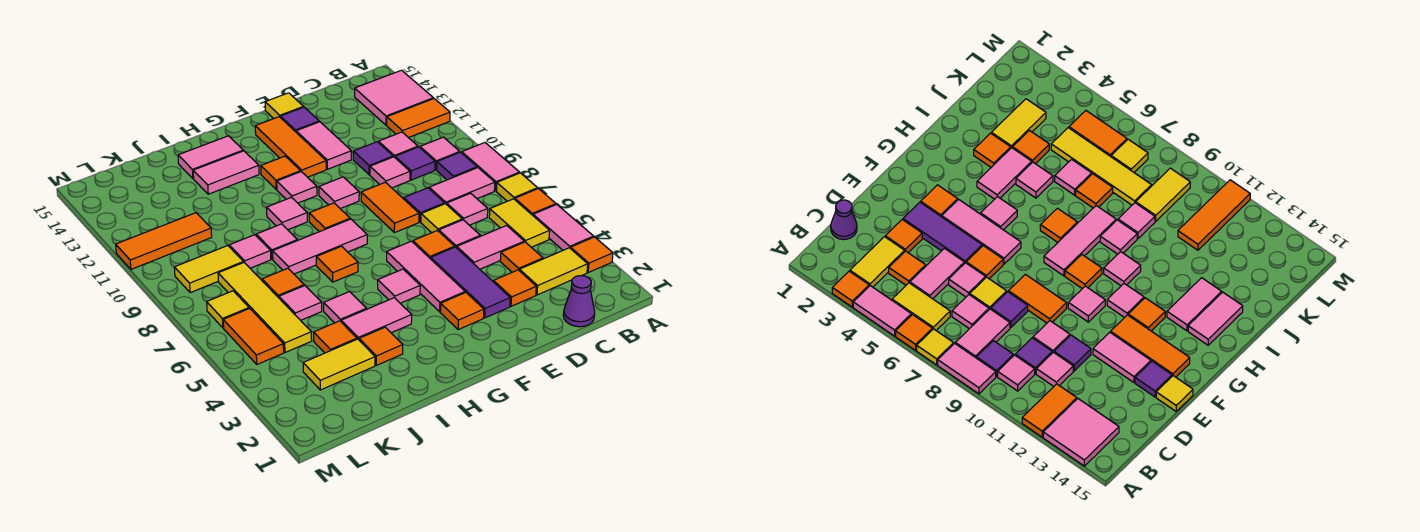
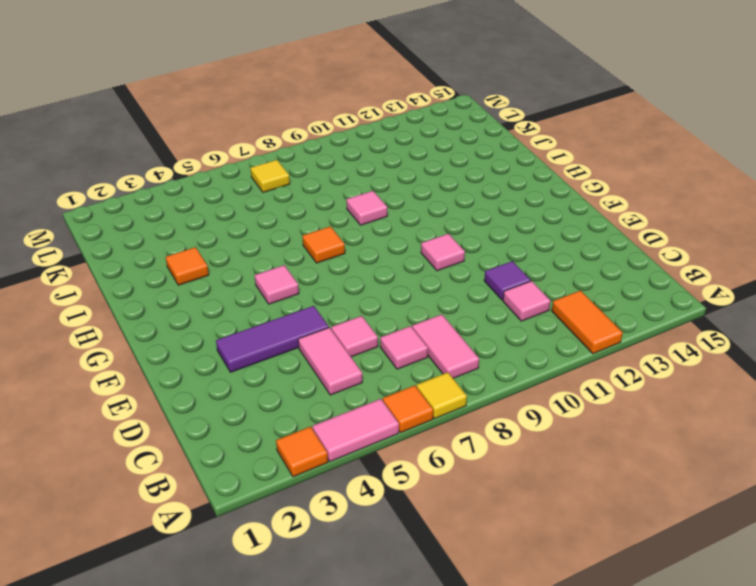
none -> pink 1x2 tile [462,143,520,191]
none -> pink 2x2 tile [355,70,433,125]
none -> yellow 1x2 tile [519,248,588,295]
none -> yellow 1x2 tile [489,199,550,247]

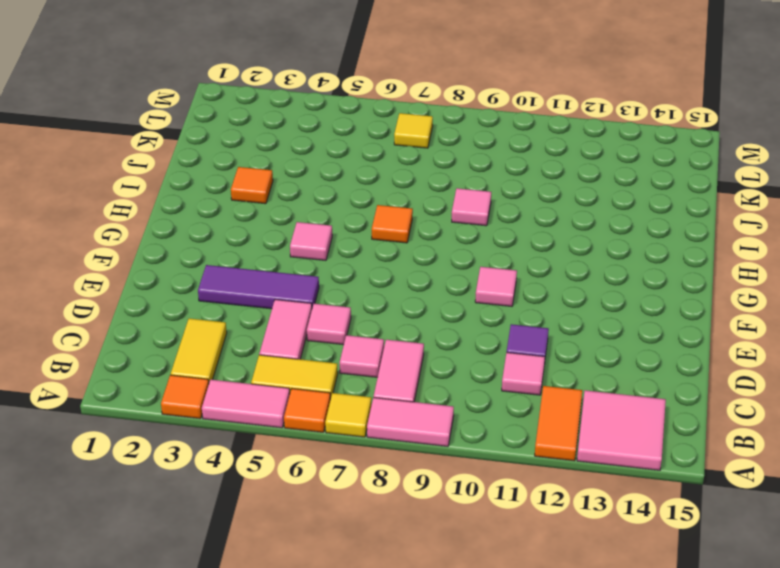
none -> purple 1x1 tile [437,152,477,180]
none -> pink 1x1 tile [420,137,460,170]
none -> purple 1x1 cone [563,276,595,327]
none -> orange 1x1 tile [500,242,543,272]

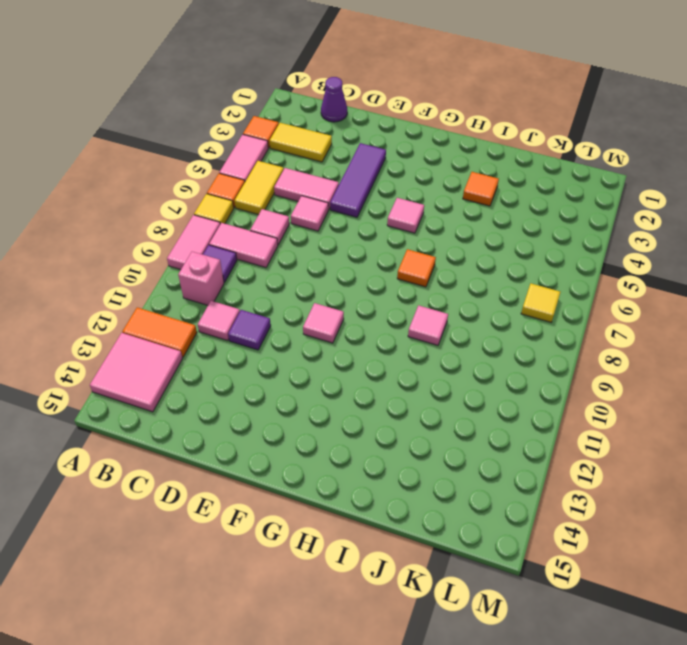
pink 1x1 brick [178,252,224,305] -> pink 1x1 tile [420,137,460,170]
none -> orange 1x1 tile [500,242,543,272]
none -> purple 1x1 tile [395,147,435,180]
none -> orange 1x1 tile [493,270,536,306]
none -> yellow 1x1 tile [421,204,462,233]

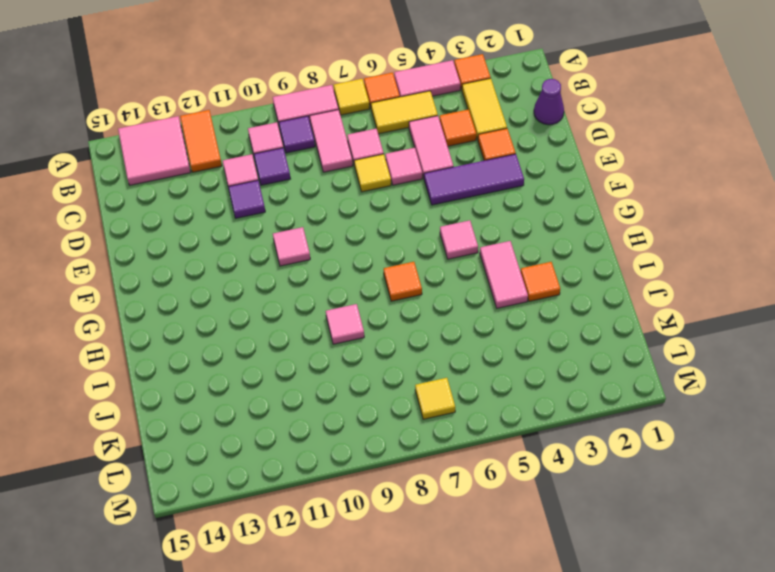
none -> purple 1x1 tile [404,188,445,222]
none -> pink 1x1 tile [370,157,410,188]
none -> orange 1x1 tile [413,231,455,259]
none -> orange 1x2 tile [361,182,419,233]

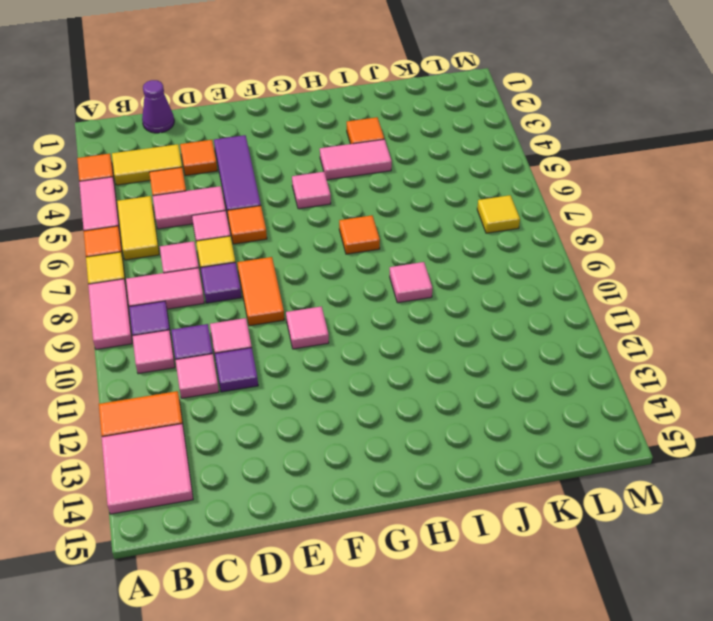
none -> pink 1x2 tile [296,122,351,169]
none -> purple 1x1 tile [281,107,319,132]
none -> yellow 1x1 tile [265,93,303,119]
none -> orange 1x1 tile [440,293,484,330]

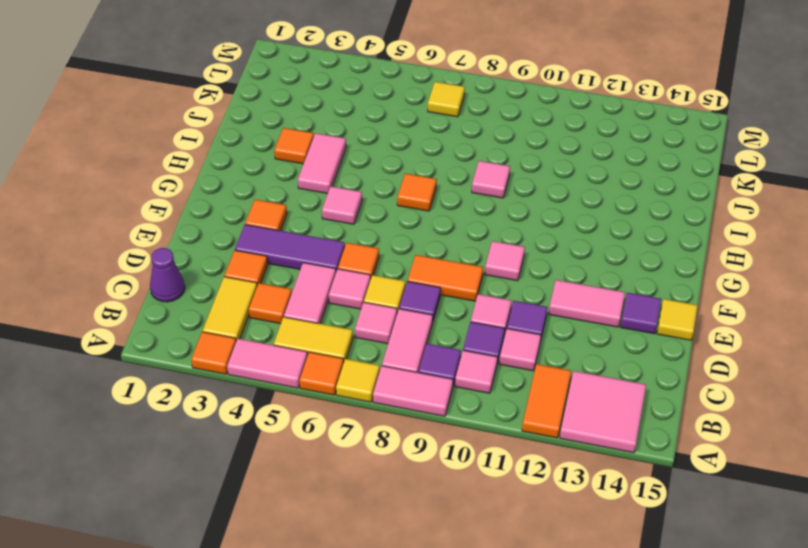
none -> pink 1x3 tile [387,241,465,312]
none -> orange 1x3 tile [255,117,326,177]
none -> pink 1x3 tile [273,219,367,274]
none -> orange 1x1 tile [309,203,350,232]

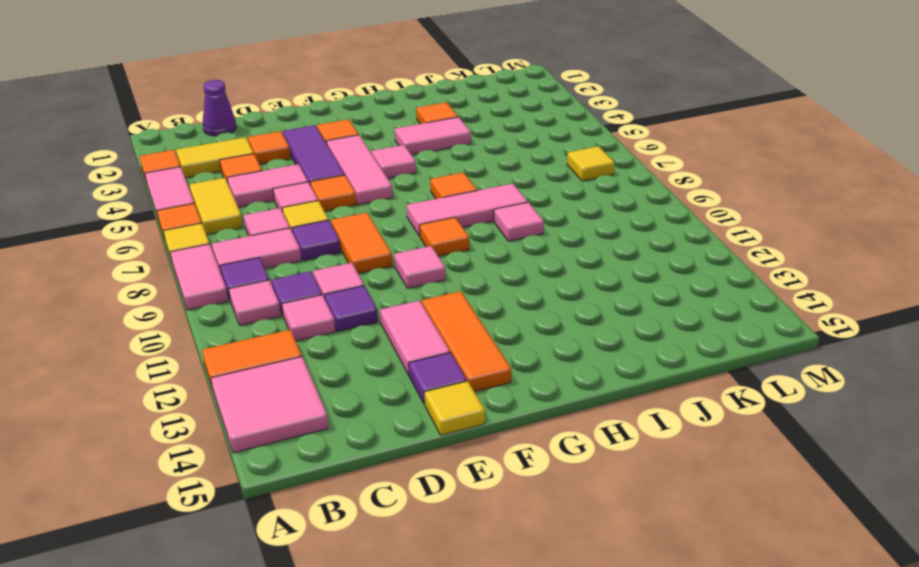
none -> pink 1x1 tile [277,172,317,203]
none -> orange 1x1 tile [261,156,301,189]
none -> pink 1x1 tile [267,197,307,230]
none -> pink 1x2 tile [193,151,259,194]

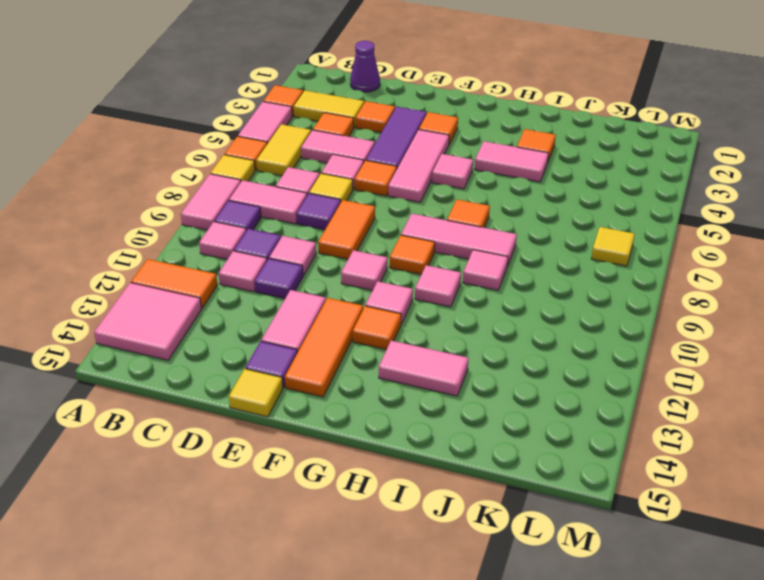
none -> pink 1x2 tile [178,136,243,179]
none -> pink 1x1 tile [324,292,366,323]
none -> yellow 1x2 tile [303,339,375,390]
none -> orange 1x1 tile [314,321,357,353]

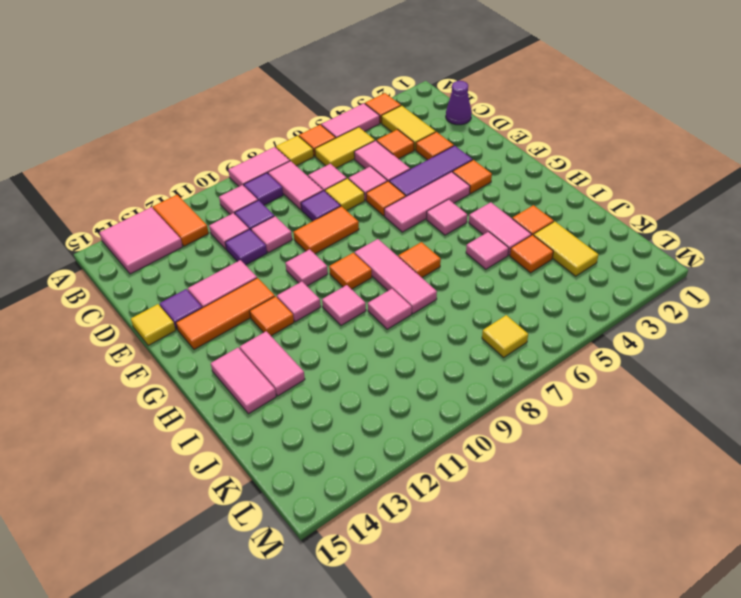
none -> pink 1x1 tile [279,286,322,320]
none -> orange 1x1 tile [262,268,304,298]
none -> pink 1x1 tile [229,235,271,268]
none -> yellow 1x4 tile [218,262,312,352]

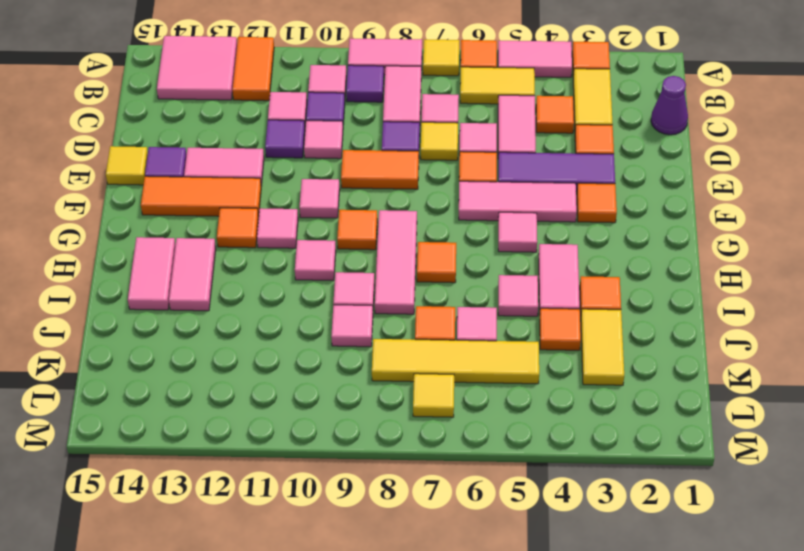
none -> yellow 1x2 tile [174,246,243,293]
none -> orange 1x3 tile [116,213,212,269]
none -> orange 1x2 tile [223,309,284,364]

